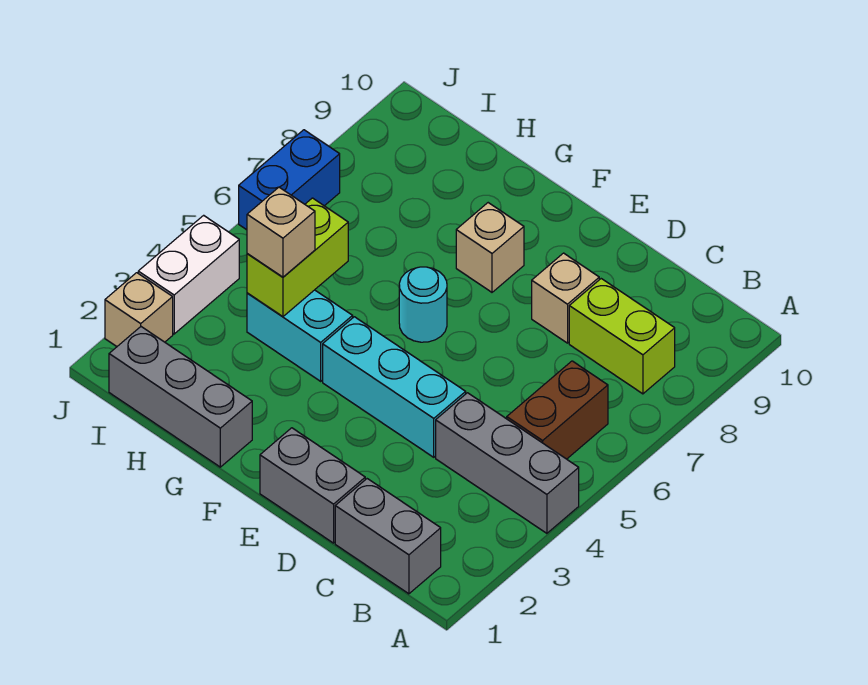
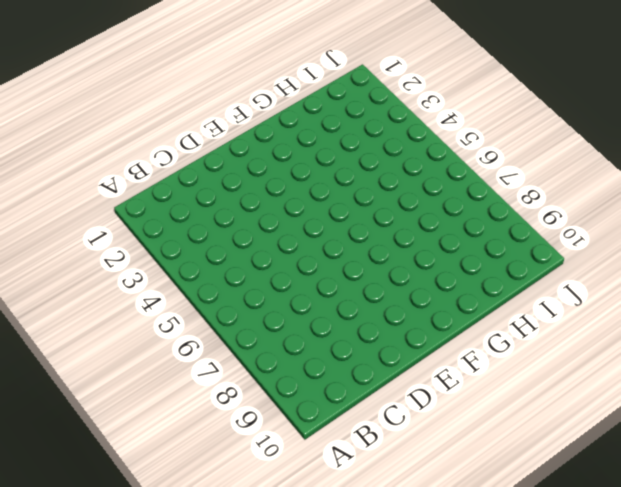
none -> grey 1x3 brick [436,393,579,533]
none -> grey 1x2 brick [335,479,441,594]
none -> brown 1x2 brick [507,361,608,459]

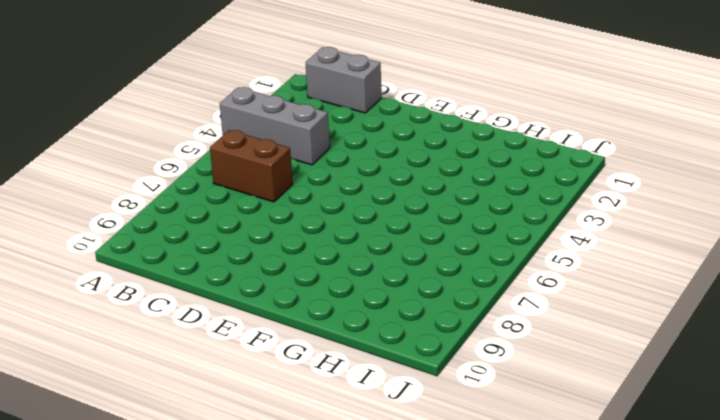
brown 1x2 brick [210,130,293,202] -> brown 1x2 brick turned to [507,361,608,459]
none -> lime 1x2 brick [569,279,675,394]
none -> grey 1x2 brick [260,428,365,543]
none -> cyan 1x3 brick [323,317,466,457]

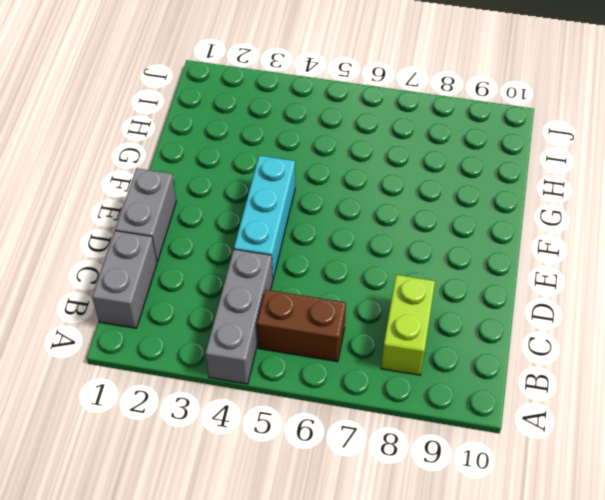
none -> tan 1x1 brick [532,253,599,343]
none -> cyan 1x1 round brick [399,267,447,342]
none -> tan 1x1 brick [456,203,524,292]

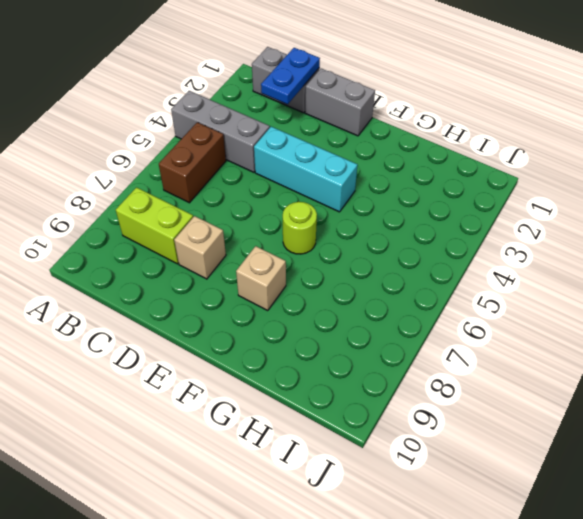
blue 1x2 plate [261,48,320,104] -> none
lime 1x1 round brick [283,202,317,254] -> cyan 1x1 round brick [399,267,447,342]
none -> grey 1x3 brick [109,327,252,467]
none -> cyan 1x2 brick [247,290,353,381]
none -> tan 1x1 brick [105,273,173,346]

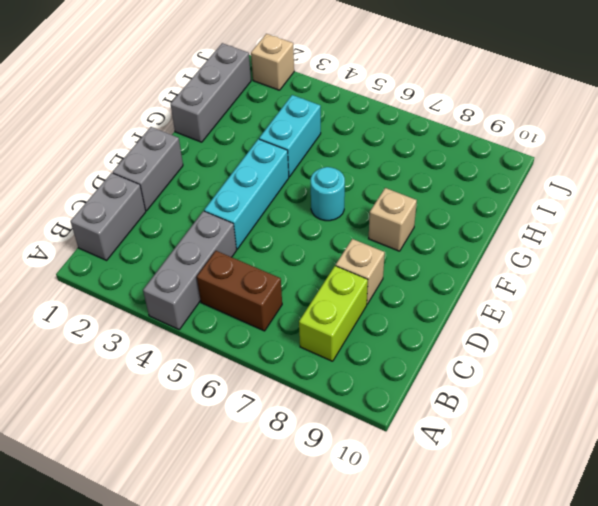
none -> white 1x2 brick [138,215,239,334]
none -> blue 1x2 brick [239,130,340,230]
none -> lime 1x2 brick [247,198,348,317]

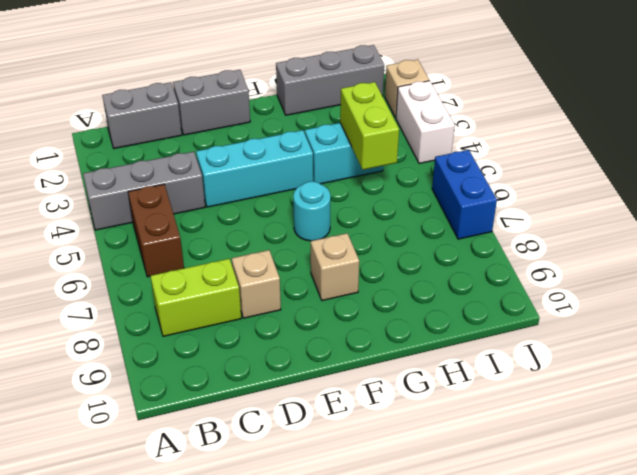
none -> tan 1x1 brick [247,187,315,277]

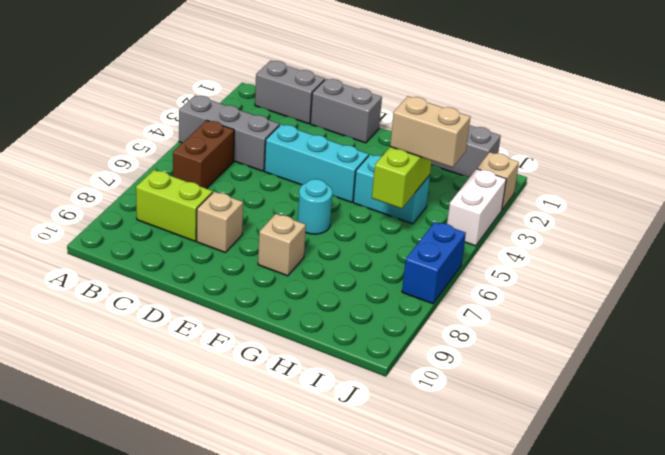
tan 1x2 brick [390,96,470,167] -> tan 1x1 brick [247,187,315,277]

